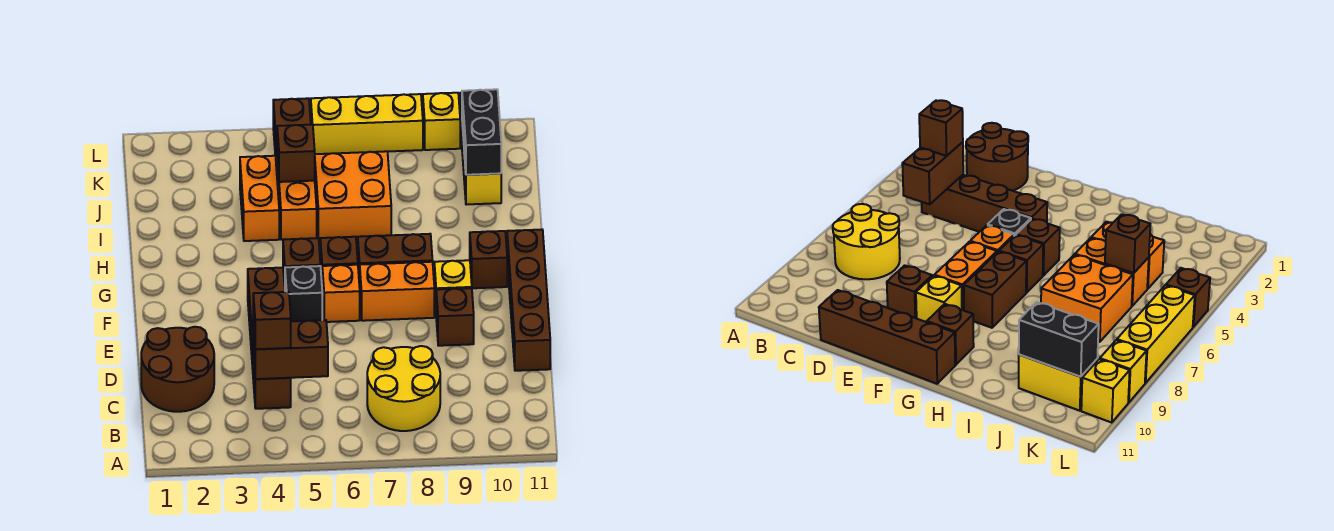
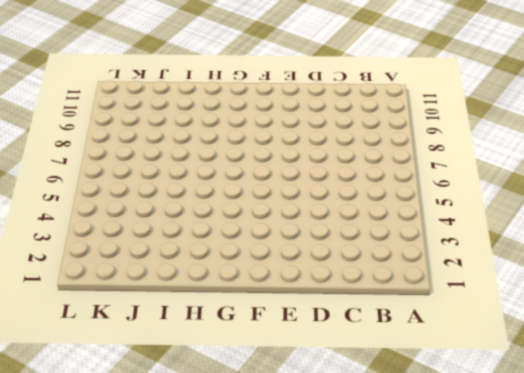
none -> yellow 2x2 round brick [367,346,440,431]
none -> brown 2x2 round brick [141,327,214,412]
none -> brown 1x4 brick [248,268,291,409]

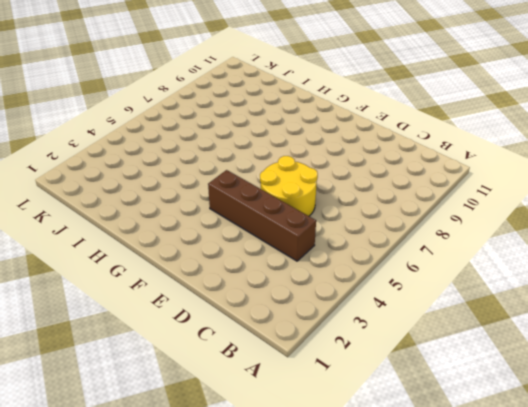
yellow 2x2 round brick [260,156,318,216] -> yellow 2x2 round brick moved to [367,346,440,431]
none -> brown 2x2 round brick [141,327,214,412]
none -> brown 1x4 brick [507,230,550,371]
none -> brown 1x1 brick [436,288,474,346]

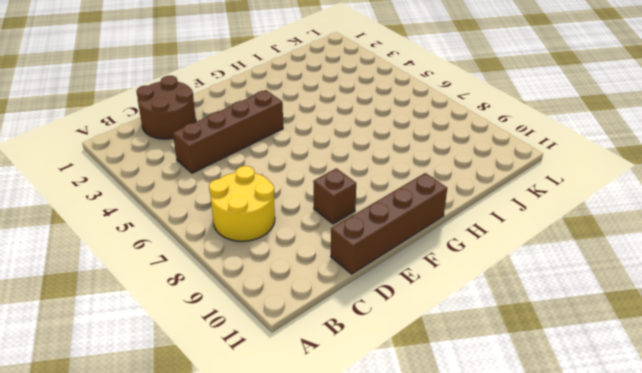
none -> black 1x1 brick [285,266,322,321]
none -> orange 1x1 brick [322,265,360,322]
none -> orange 1x2 brick [360,262,434,321]

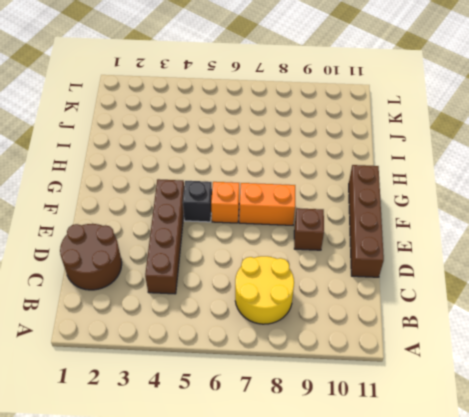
none -> yellow 1x1 brick [434,260,472,307]
none -> brown 1x1 brick [283,238,320,286]
none -> brown 1x1 brick [320,237,358,280]

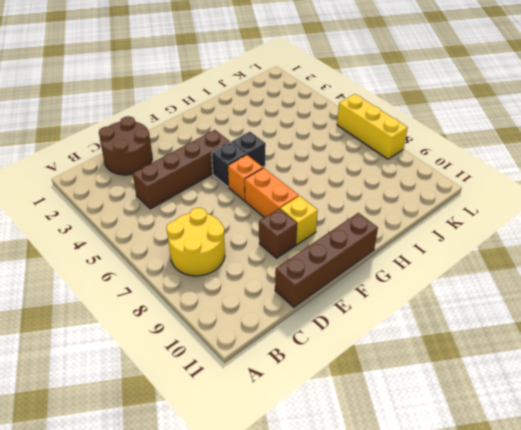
black 1x1 brick [232,132,266,167] -> brown 1x1 brick [283,238,320,286]
none -> brown 1x1 brick [320,237,358,280]
none -> brown 1x2 brick [358,234,433,288]
none -> brown 1x1 brick [470,231,507,288]

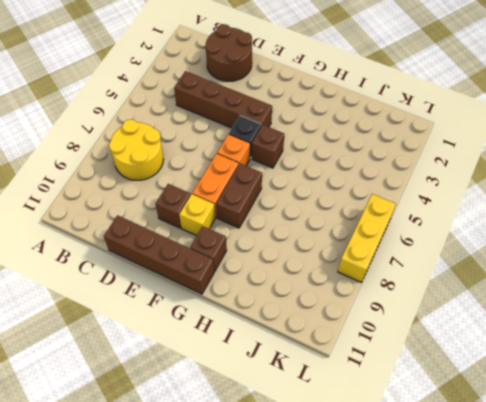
none -> brown 1x1 brick [320,237,358,280]
none -> orange 1x2 brick [240,156,279,241]
none -> orange 1x2 brick [277,159,317,240]

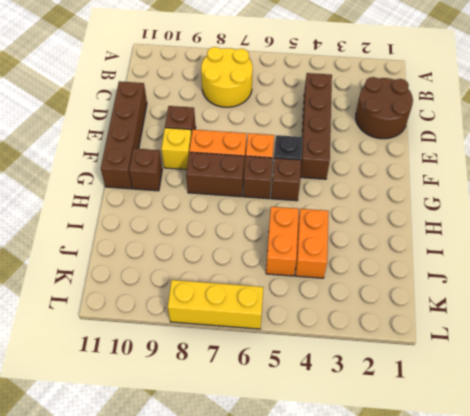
none -> orange 2x2 brick [315,151,391,238]
none -> yellow 1x2 brick [462,126,501,205]
none -> brown 1x1 brick [273,98,311,156]

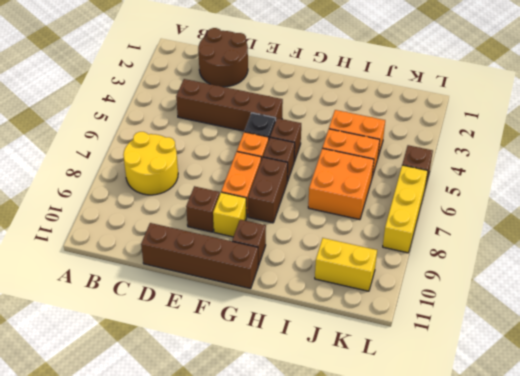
none -> yellow 1x1 brick [423,93,460,150]
none -> yellow 1x1 brick [1081,359,1130,423]
none -> brown 1x2 brick [253,320,328,379]

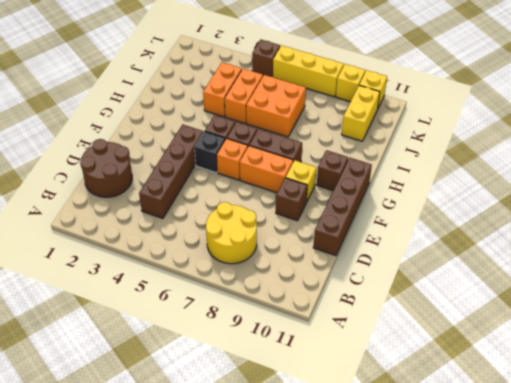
none -> brown 1x2 brick [253,320,328,379]
none -> brown 1x1 brick [277,125,315,182]
none -> black 1x2 brick [462,89,501,175]

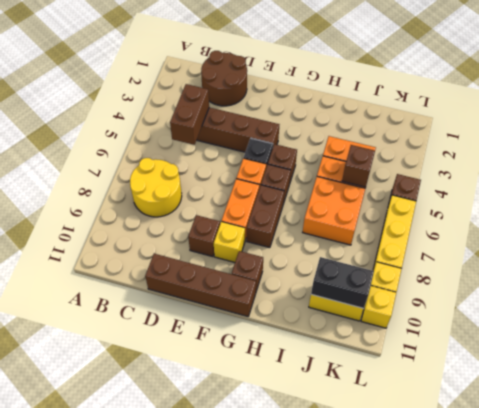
none -> brown 1x1 brick [253,292,291,349]

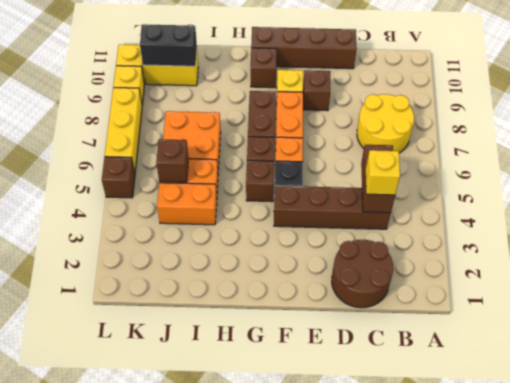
yellow 1x1 brick [366,150,400,195] -> brown 1x1 brick [253,292,291,349]

